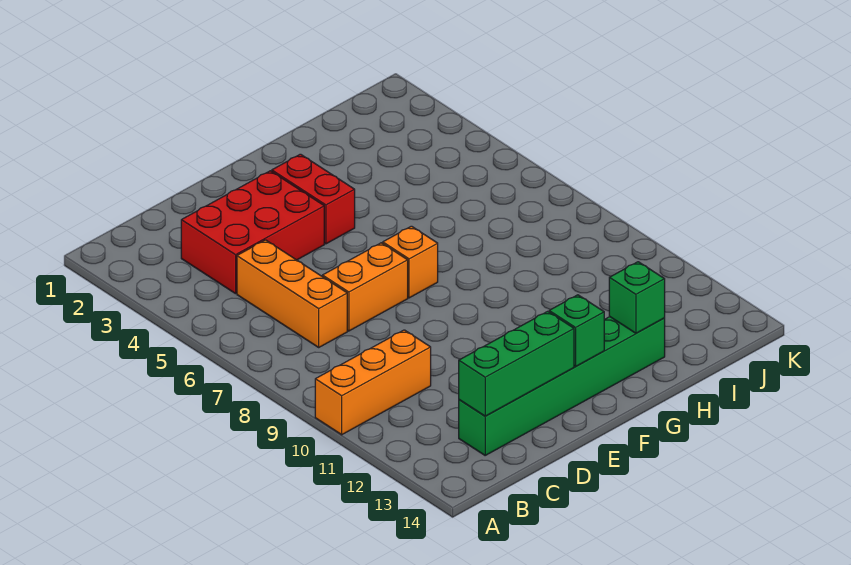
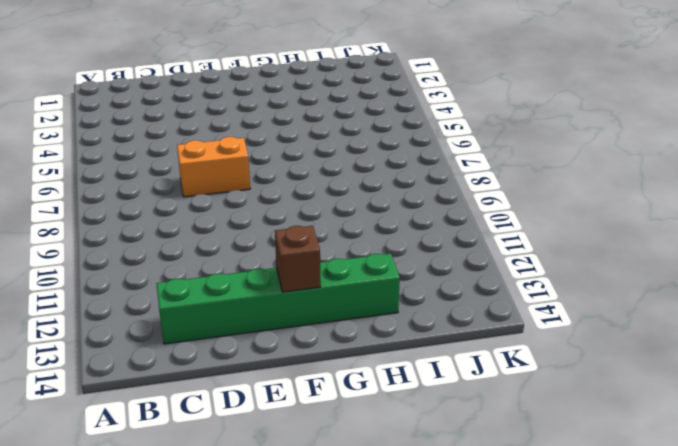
brown 1x1 brick [275,226,321,292] -> green 1x1 brick [549,295,604,366]
none -> orange 1x3 brick [315,330,431,435]
none -> red 2x3 brick [181,171,324,294]

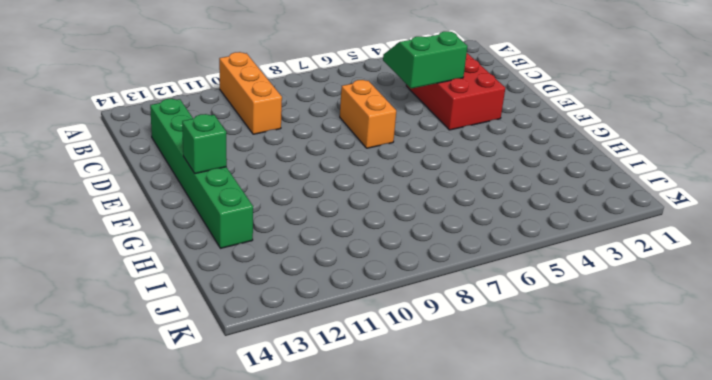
green 2x2 slope [383,31,468,89] -> none
none -> orange 1x3 brick [237,240,347,347]
none -> red 1x2 brick [272,154,355,244]

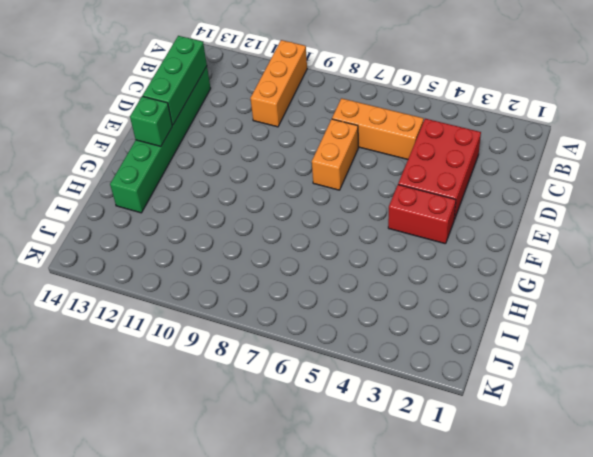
none -> orange 1x1 brick [383,226,438,298]
none -> green 1x1 brick [609,262,665,333]

